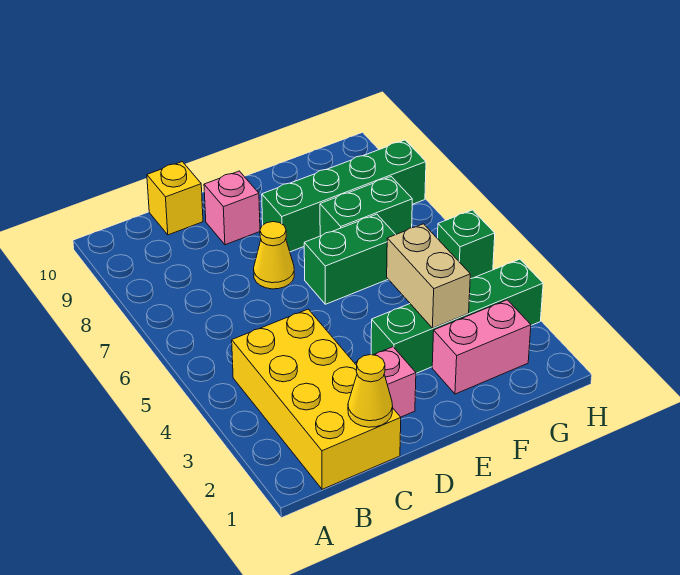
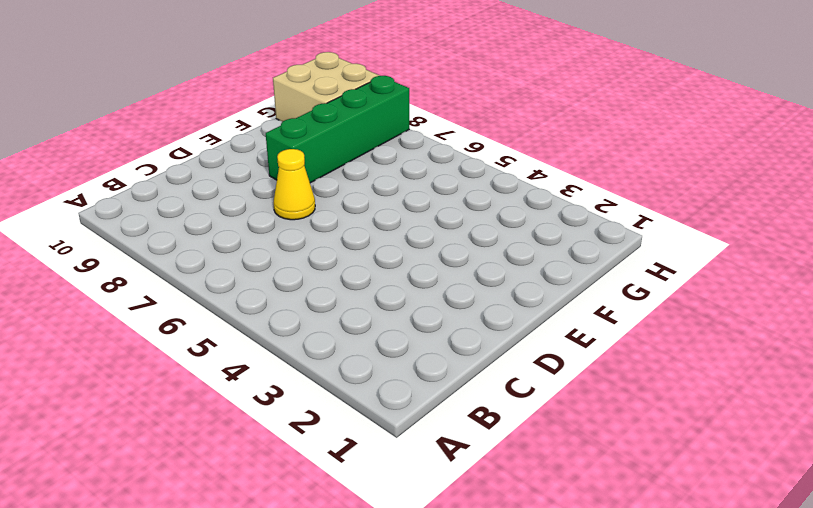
tan 2x2 brick [273,52,380,122] -> none
none -> yellow 2x4 brick [232,309,401,489]
none -> yellow 1x1 brick [147,162,203,235]
none -> pink 1x1 brick [356,347,416,417]

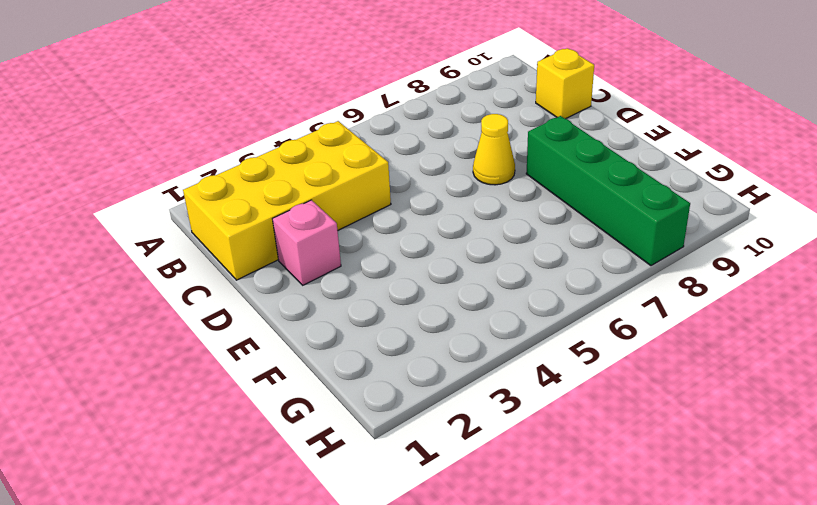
none -> pink 1x1 brick [204,171,260,245]
none -> green 1x4 brick [371,259,543,373]
none -> green 1x2 brick [304,214,396,304]

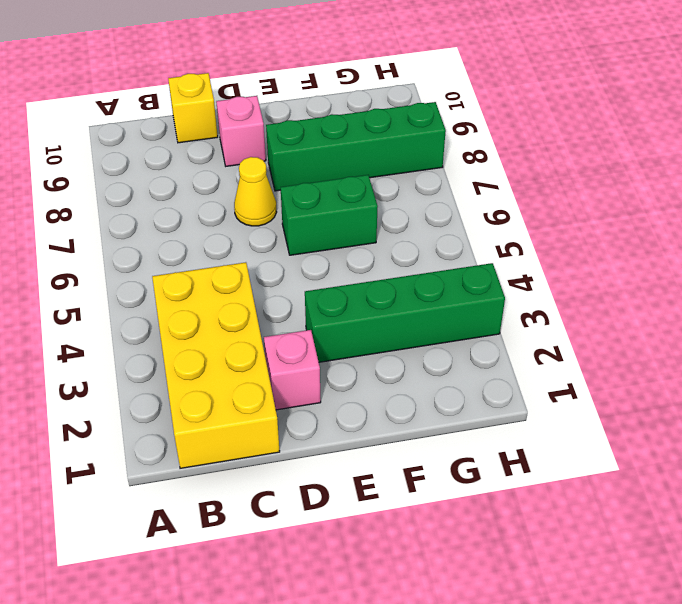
none -> pink 1x2 brick [432,300,531,394]
none -> green 1x2 brick [320,177,412,236]
none -> green 1x1 brick [437,210,495,279]

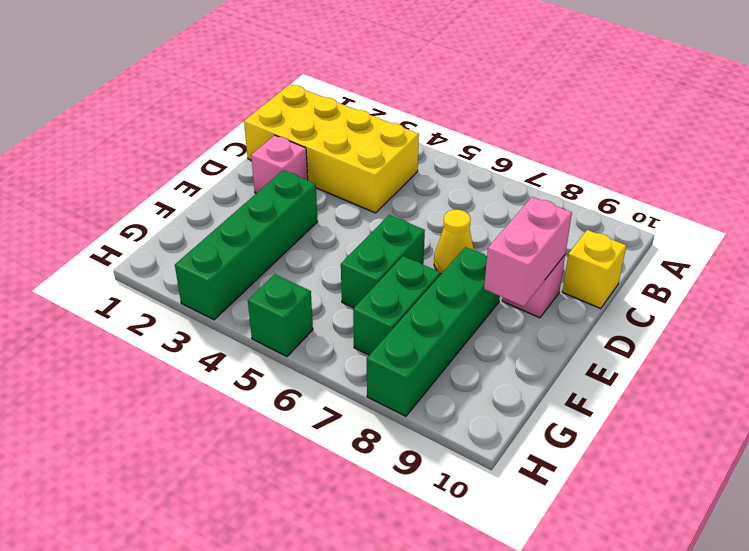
pink 1x2 brick [484,197,572,306] -> pink 1x2 brick moved to [432,300,531,394]
none -> yellow 1x1 cone [348,355,393,427]
none -> tan 1x2 brick [387,224,470,328]

